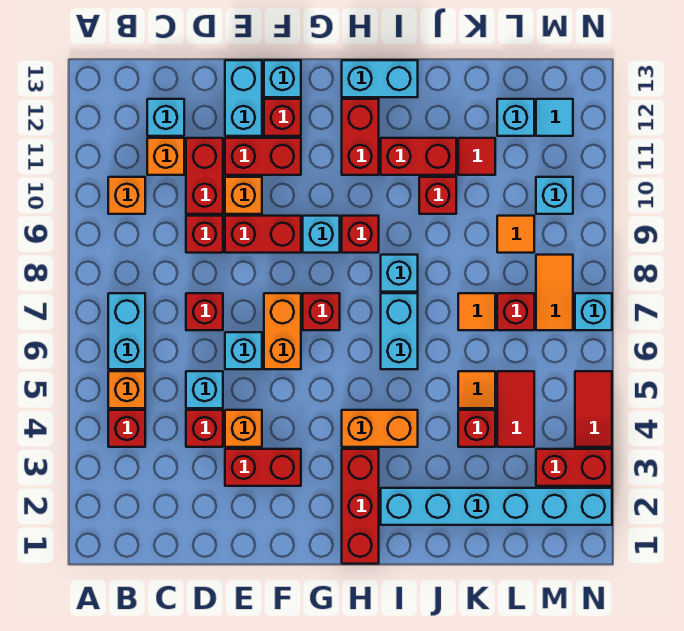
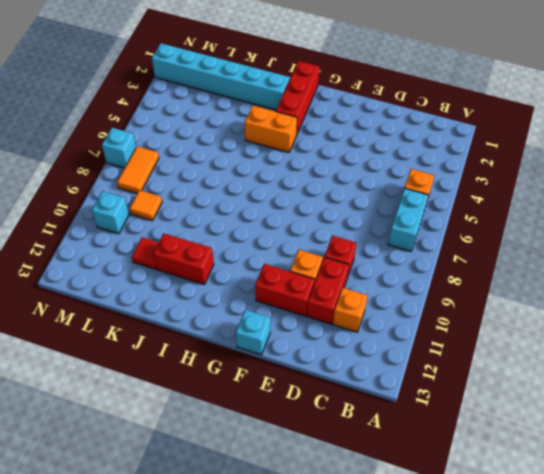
none -> red 1x1 brick [108,410,145,447]
none -> orange 1x1 brick [108,177,145,214]
none -> cyan 1x1 brick [147,99,184,136]
none -> red 1x1 brick [186,410,223,447]

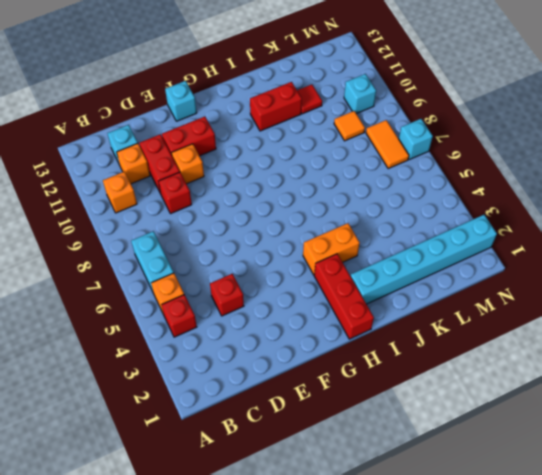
none -> cyan 1x1 brick [186,371,223,408]
none -> red 1x1 brick [186,293,223,330]
none -> red 1x2 brick [225,449,301,486]
none -> orange 1x1 brick [225,410,262,447]

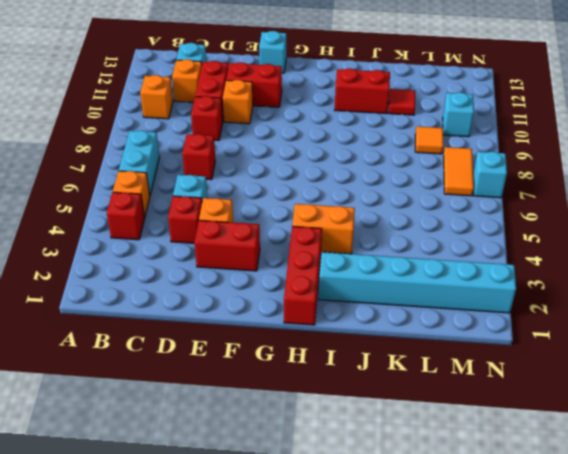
none -> cyan 1x1 brick [225,332,262,369]
none -> red 1x2 brick [225,216,301,253]
none -> cyan 1x2 brick [225,60,262,136]
none -> orange 1x2 brick [264,293,301,369]

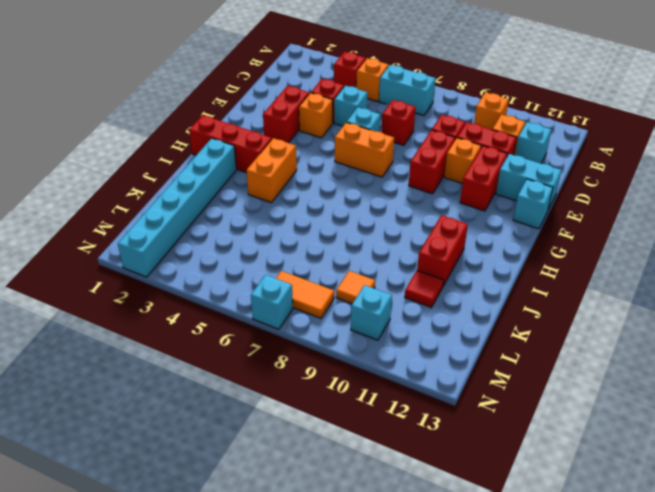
none -> red 1x1 brick [264,99,301,136]
none -> red 1x1 brick [303,293,340,330]
none -> cyan 1x1 brick [303,216,340,253]
none -> red 1x1 brick [342,216,379,253]

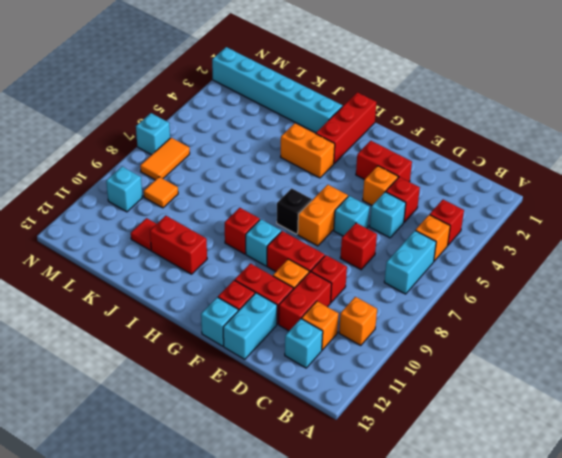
black 1x1 brick [277,188,312,234] -> red 1x1 brick [303,293,340,330]
none -> red 1x2 brick [342,99,379,175]
none -> cyan 1x2 brick [342,60,418,97]
none -> cyan 1x2 brick [381,293,418,369]
none -> cyan 1x1 brick [381,255,418,292]

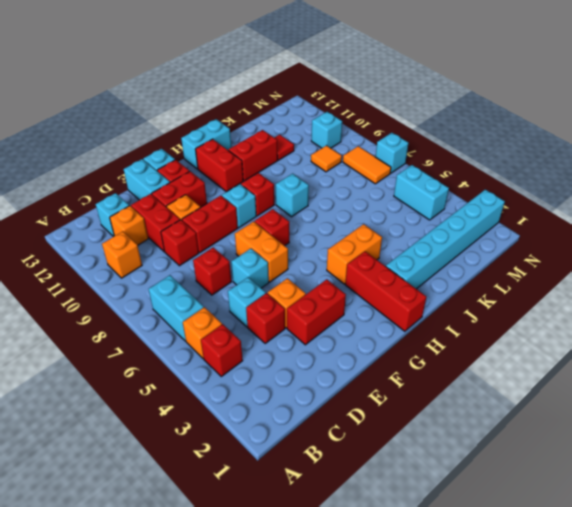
cyan 1x2 brick [394,165,449,220] -> cyan 1x2 brick moved to [381,293,418,369]
none -> red 1x1 brick [419,177,456,214]
none -> red 1x1 brick [458,410,495,447]
none -> orange 1x1 tile [458,371,495,408]
none -> orange 1x1 tile [458,293,495,330]

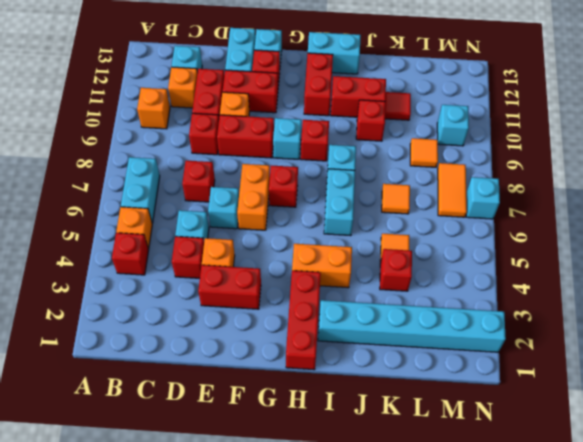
none -> red 1x2 tile [497,371,534,447]
none -> red 1x1 brick [497,293,534,330]
none -> cyan 1x1 brick [497,99,534,136]
none -> red 1x2 brick [536,449,612,486]

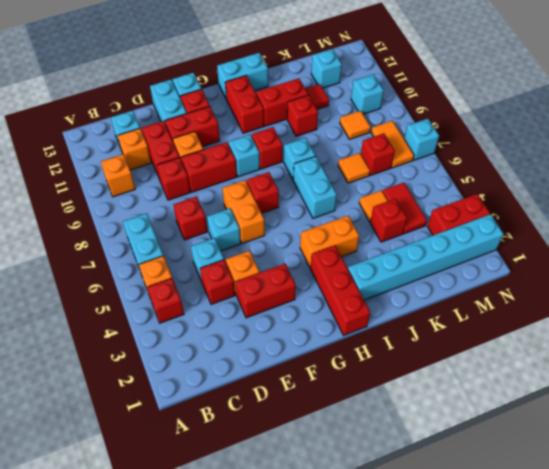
none -> cyan 1x1 tile [536,99,573,136]
none -> red 1x2 tile [575,371,612,447]

